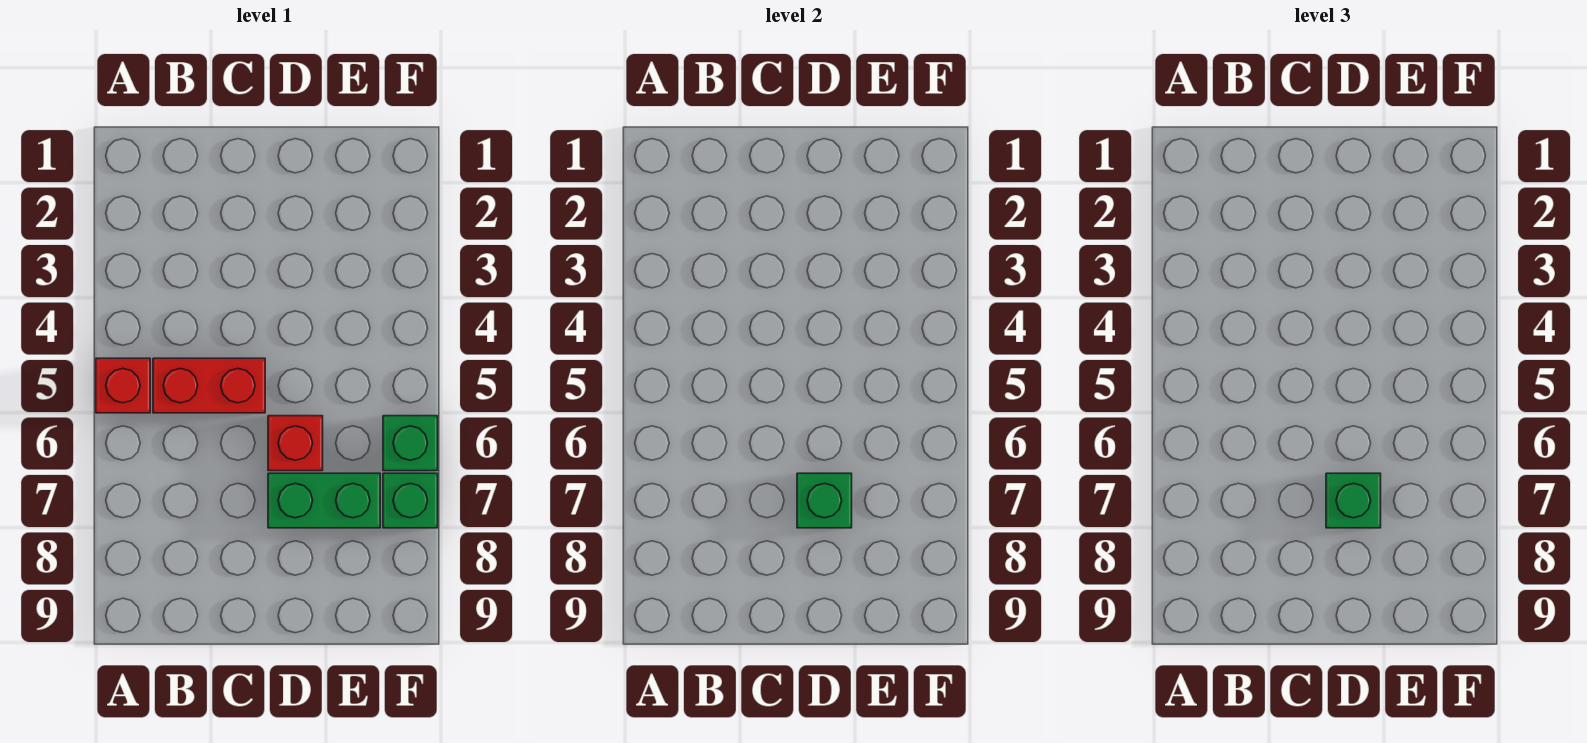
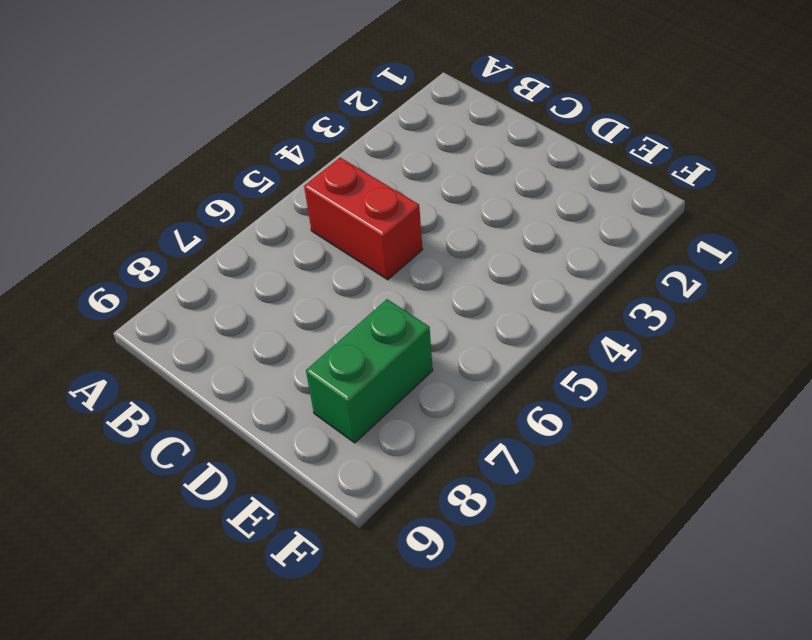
green 1x2 brick [306,299,433,443] -> green 1x2 brick turned to [268,473,380,528]
none -> red 1x1 brick [96,358,150,413]
none -> red 1x1 brick [268,416,323,471]

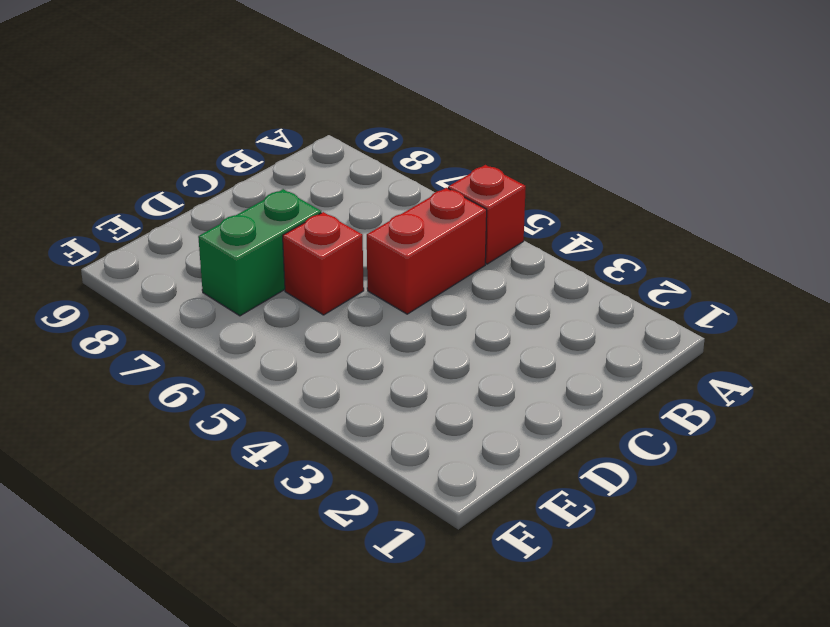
none -> green 1x1 brick [383,416,438,471]
none -> green 1x1 brick [383,473,438,528]

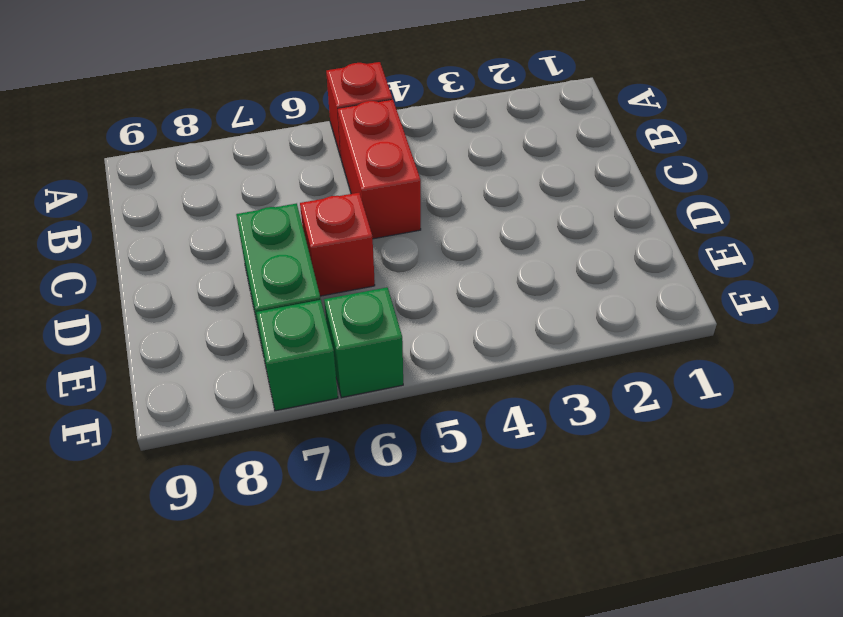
none -> green 1x1 brick [797,473,852,528]
none -> green 1x1 brick [1326,473,1381,528]

